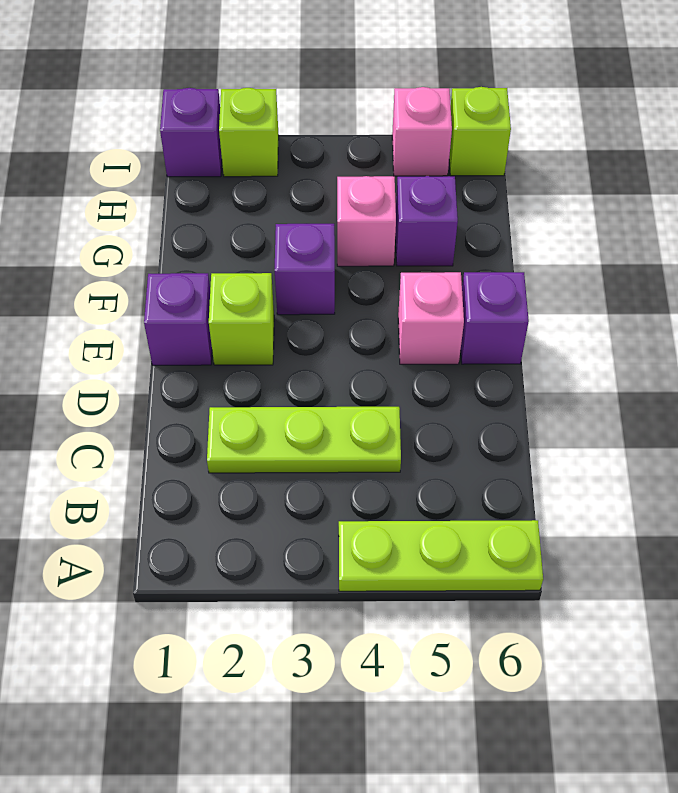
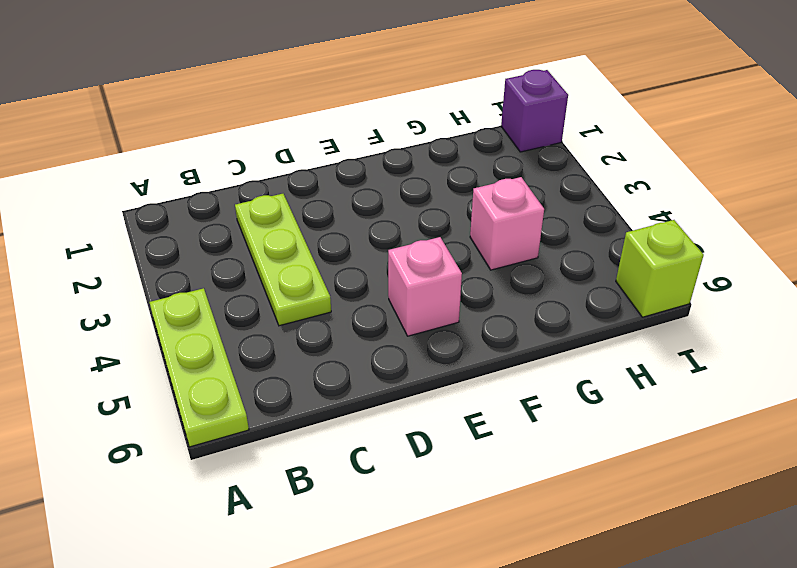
none -> purple 1x1 brick [144,273,212,365]
none -> lime 1x1 brick [209,273,274,365]
none -> purple 1x1 brick [461,272,529,364]

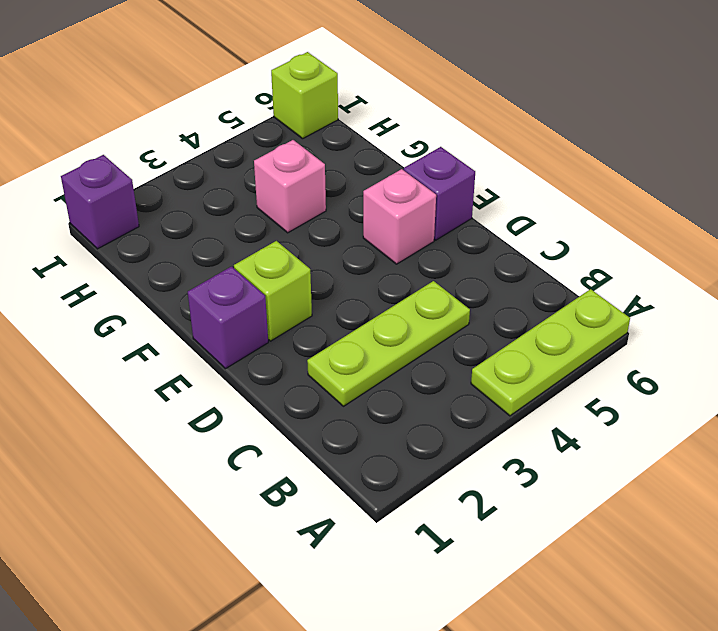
none -> purple 1x1 brick [275,224,335,315]
none -> purple 1x1 brick [396,176,458,266]
none -> lime 1x1 brick [219,88,279,177]

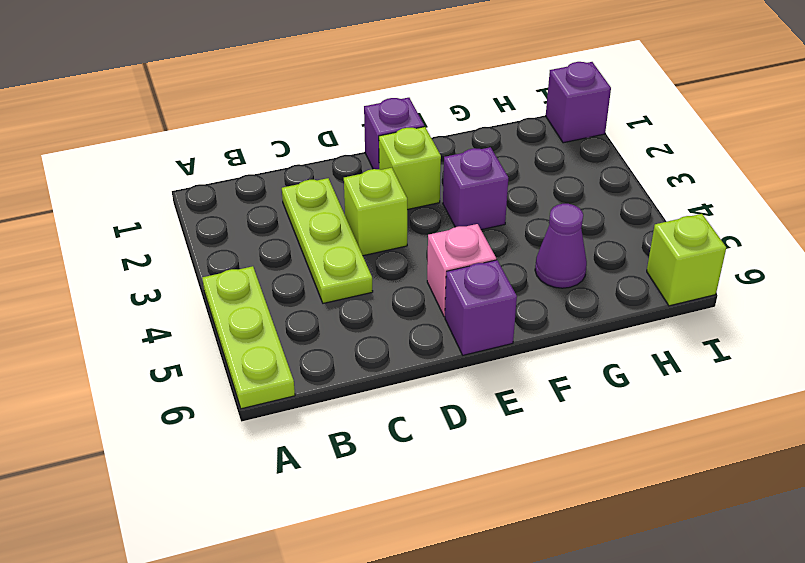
lime 1x1 brick [344,168,407,256] -> lime 1x1 brick moved to [219,88,279,177]
purple 1x1 cone [535,204,587,288] -> purple 1x1 brick [396,176,458,266]
none -> pink 1x1 brick [337,176,396,266]
none -> pink 1x1 brick [392,87,452,176]

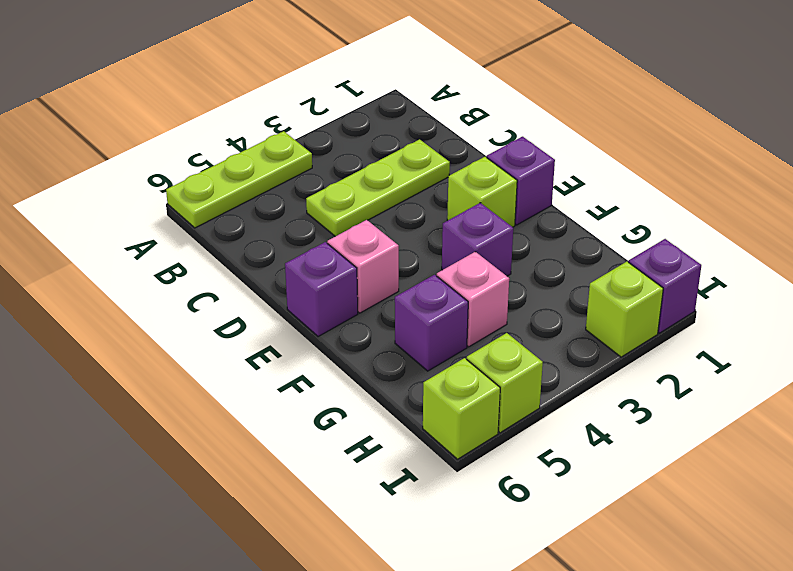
lime 1x1 brick [467,333,543,433] -> pink 1x1 brick [392,87,452,176]

